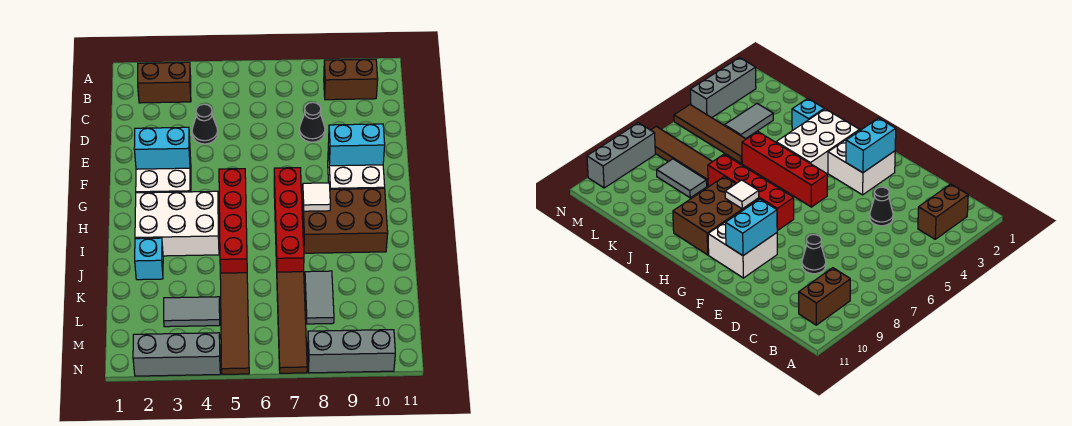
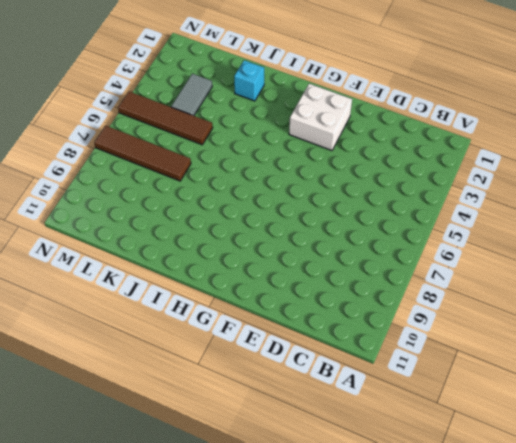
none -> brown 1x2 brick [138,62,191,103]
none -> brown 1x2 brick [324,59,378,100]
none -> black 1x1 cone [192,104,218,144]

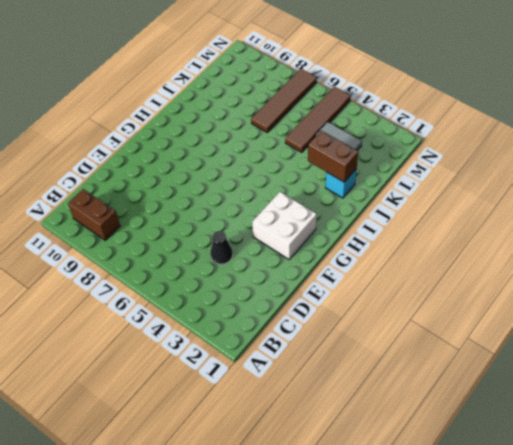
brown 1x2 brick [308,131,358,182] -> brown 1x2 brick moved to [138,62,191,103]
none -> black 1x1 cone [299,102,325,142]
none -> white 2x2 brick [328,147,385,189]
none -> red 1x4 brick [219,169,247,273]

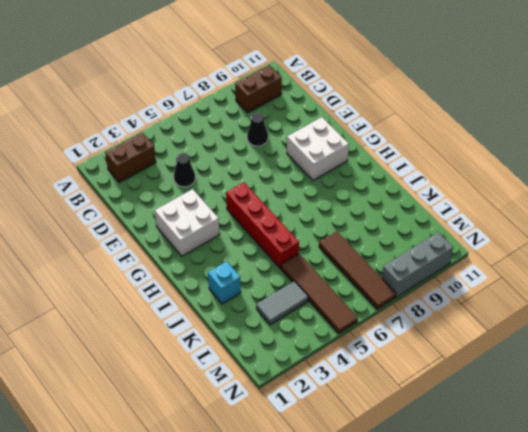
none -> red 1x4 brick [274,168,304,272]
none -> white 2x3 brick [135,191,219,256]
none -> brown 2x3 brick [302,188,388,253]

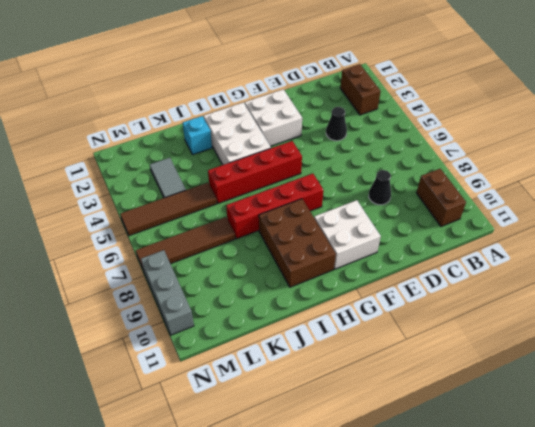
none -> grey 1x2 tile [305,271,334,324]
none -> grey 1x3 brick [133,333,220,376]
none -> cyan 1x2 brick [134,127,190,169]

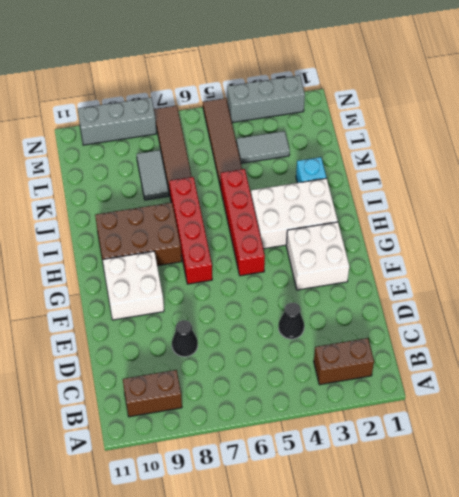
none -> cyan 1x2 brick [134,127,190,169]
none -> cyan 1x2 brick [328,124,385,166]
none -> white 1x1 tile [303,183,330,211]

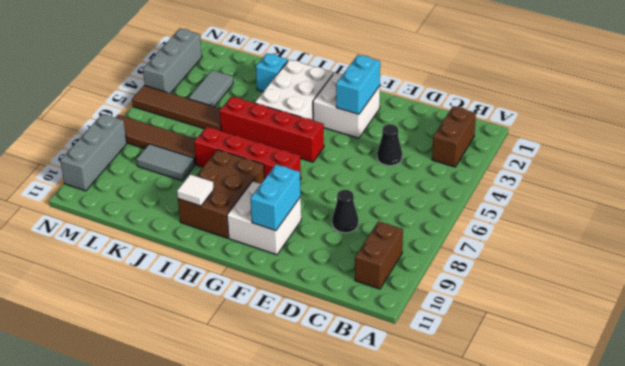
white 1x1 tile [177,174,214,206] -> white 1x1 tile moved to [303,183,330,211]

